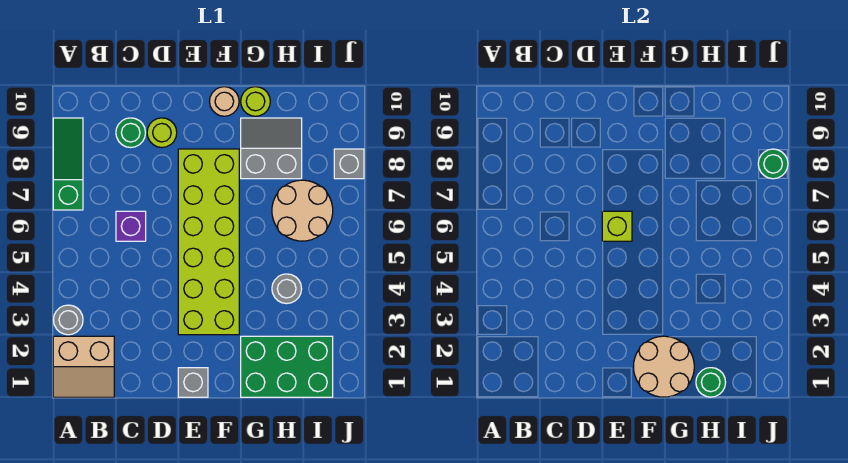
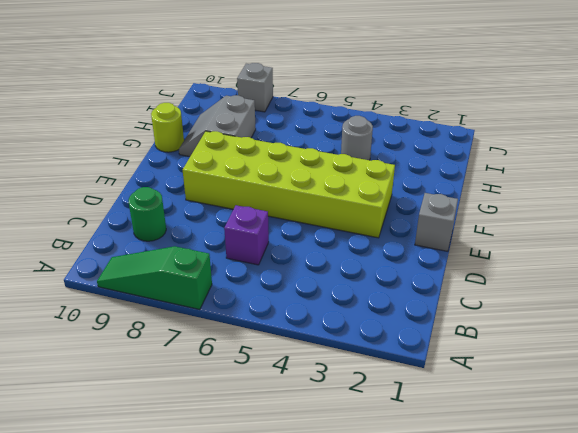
none -> tan 2x2 slope [53,336,114,397]
none -> grey 1x1 round brick [54,305,83,335]
none -> lime 1x1 round brick [147,118,177,148]

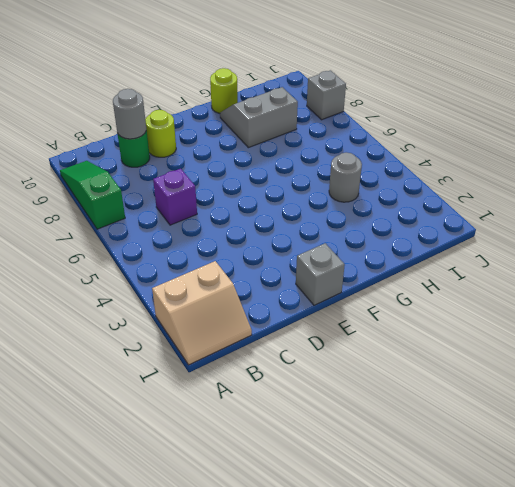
grey 1x1 round brick [113,89,146,139] -> grey 1x1 round brick moved to [54,305,83,335]
none -> lime 2x6 brick [178,149,239,335]
none -> tan 1x1 round brick [210,87,239,116]
none -> green 2x3 brick [241,336,333,397]

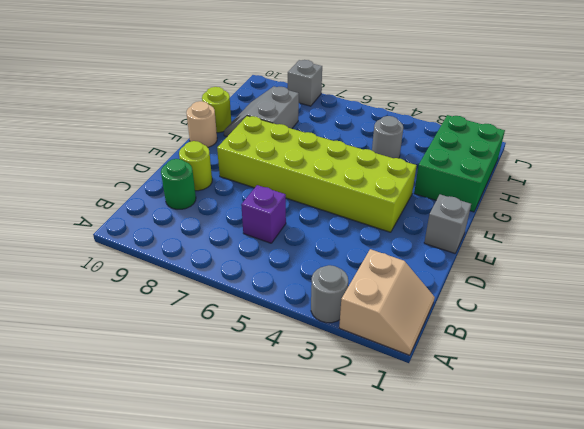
none -> green 1x3 slope [53,118,83,210]
none -> tan 2x2 round brick [272,180,333,241]
none -> lime 1x1 brick [602,211,632,241]

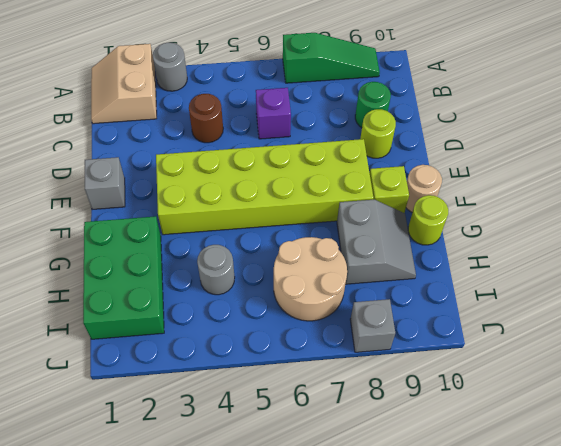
brown 1x1 round brick [189,94,223,143] -> none
lime 1x1 brick [370,166,409,213] -> lime 1x1 brick moved to [602,211,632,241]
none -> tan 2x2 round brick [633,336,694,397]
none -> green 1x1 round brick [696,368,726,397]
none -> green 1x1 round brick [758,149,788,179]

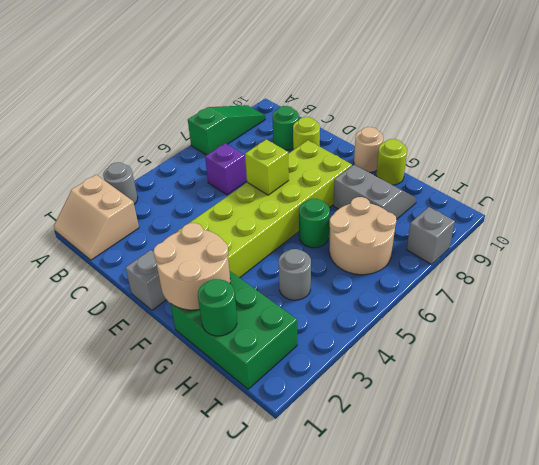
green 1x1 round brick [299,199,330,248] -> green 1x1 round brick moved to [758,149,788,179]

